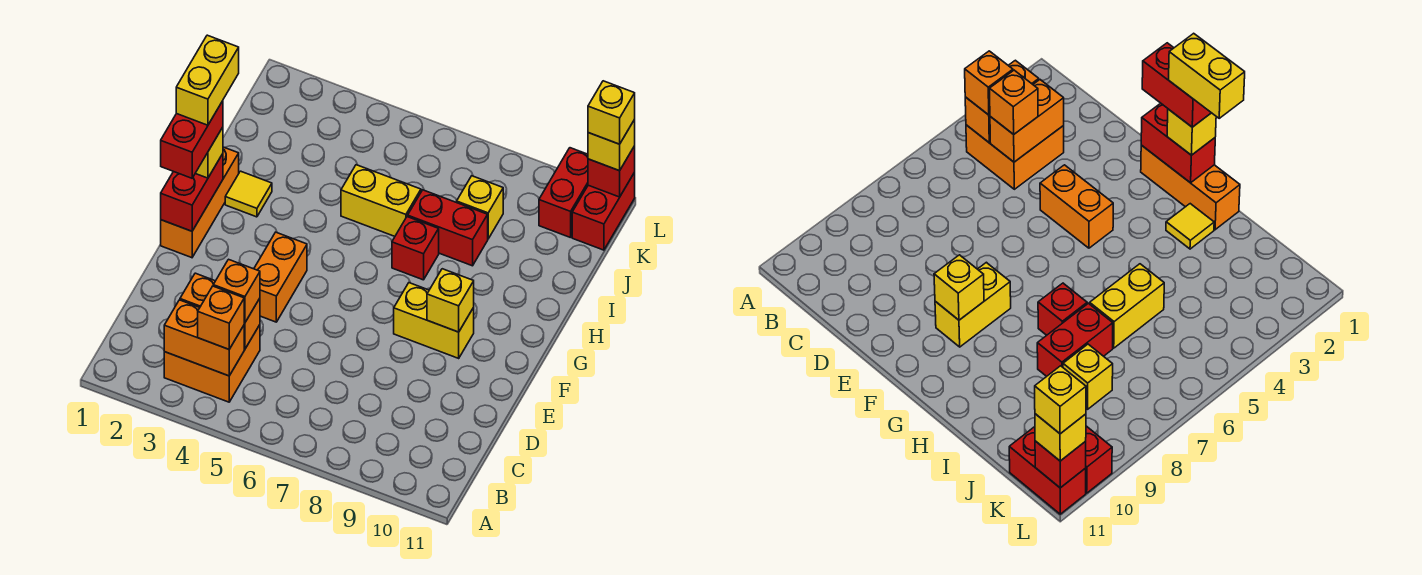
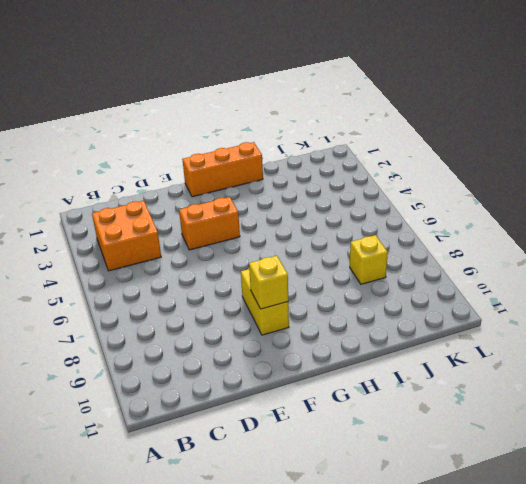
none -> yellow 1x1 tile [225,171,272,217]
none -> red 1x1 brick [392,217,439,280]
none -> yellow 1x2 brick [341,165,421,236]

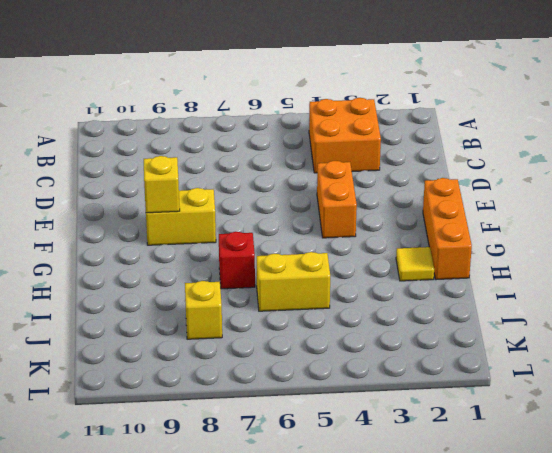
none -> red 1x2 brick [408,190,488,266]
none -> red 1x2 brick [539,148,588,238]
none -> red 1x2 brick [572,173,635,250]

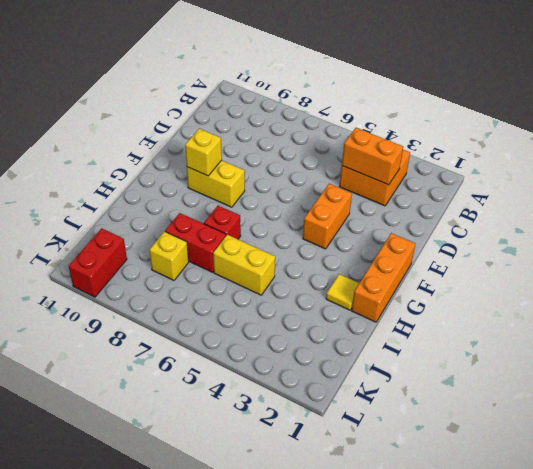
none -> red 1x2 brick [572,173,635,250]
none -> orange 1x2 brick [164,300,244,376]
none -> red 1x2 brick [161,154,223,231]

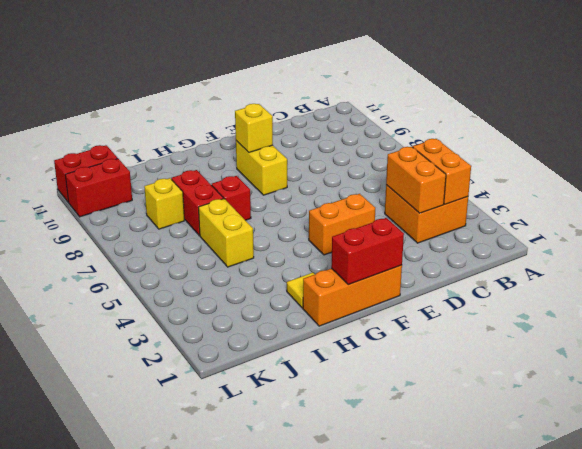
none -> red 1x1 brick [588,146,635,197]
none -> orange 1x1 brick [198,286,244,349]
none -> orange 1x1 brick [213,259,260,323]

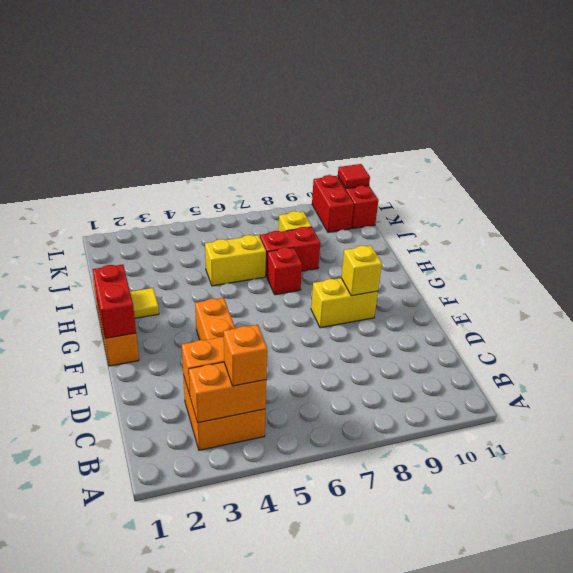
red 1x1 tile [338,164,370,188] -> red 1x1 brick [588,146,635,197]
none -> orange 1x1 brick [213,259,260,323]
none -> yellow 1x1 brick [195,127,223,178]
none -> yellow 1x1 brick [588,120,635,171]

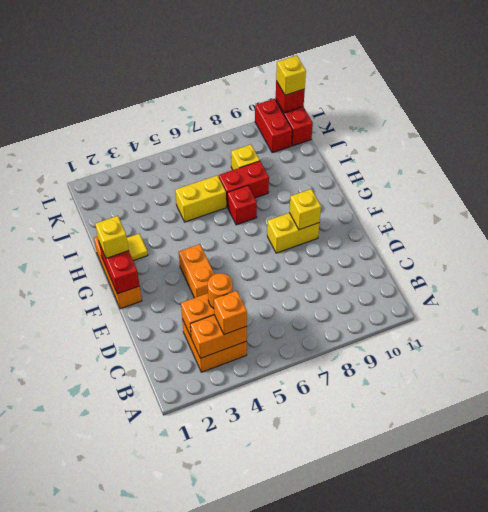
orange 1x1 round brick [208,273,233,308] -> orange 1x1 brick [213,259,260,323]
none -> red 1x2 brick [161,101,223,178]
none -> yellow 1x1 brick [588,81,635,144]
none -> yellow 1x2 brick [176,35,239,125]

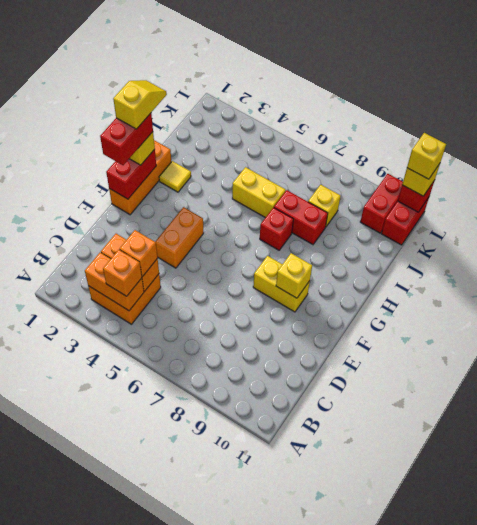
yellow 1x2 slope [113,80,167,129] -> yellow 1x2 brick [176,35,239,125]

